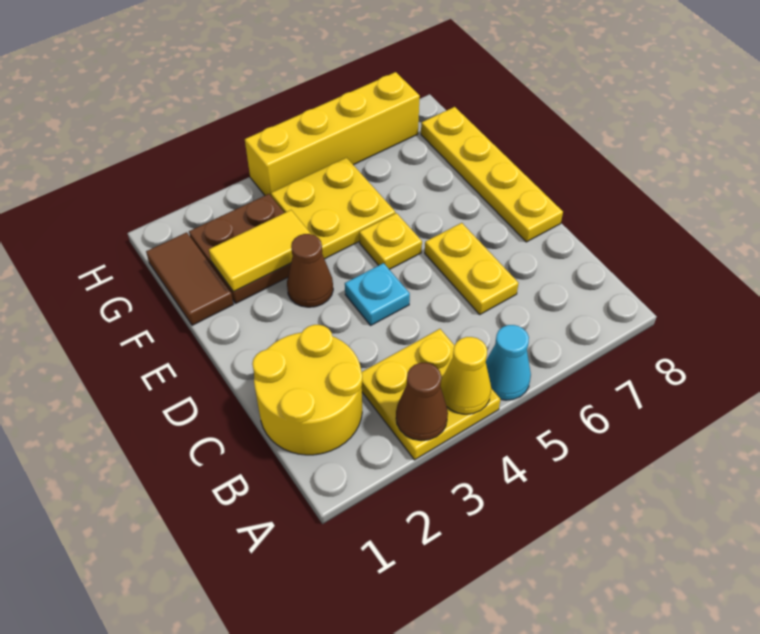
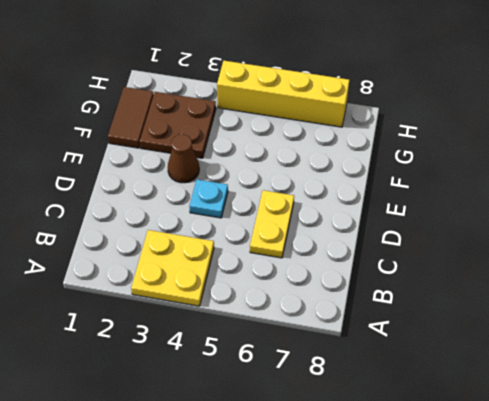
none -> cyan 1x1 cone [486,325,531,400]
none -> yellow 2x2 round brick [252,325,362,455]
none -> yellow 1x4 plate [421,107,563,242]

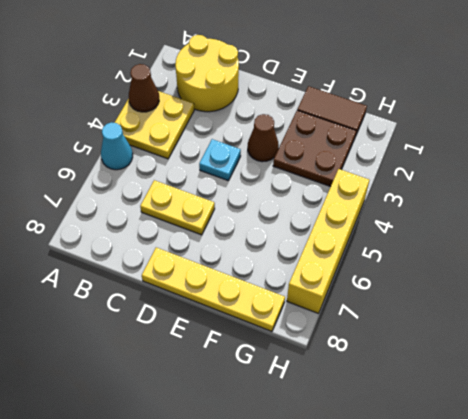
none -> yellow 1x1 plate [359,213,422,270]
none -> yellow 2x2 plate [271,158,395,259]
none -> yellow 1x1 cone [440,337,491,414]

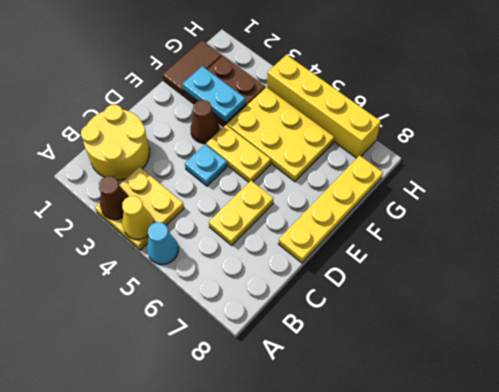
yellow 1x2 plate [206,125,271,182] -> yellow 1x1 plate [359,213,422,270]
cyan 1x2 plate [183,66,245,123] -> yellow 1x2 tile [209,210,311,292]
yellow 2x3 plate [227,87,334,182] -> yellow 2x2 plate [271,158,395,259]

